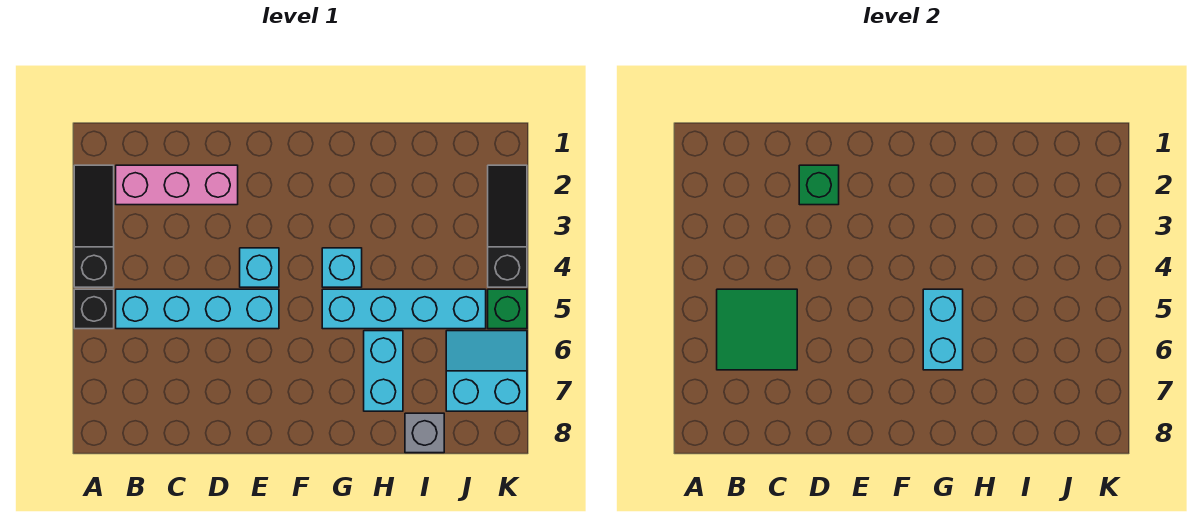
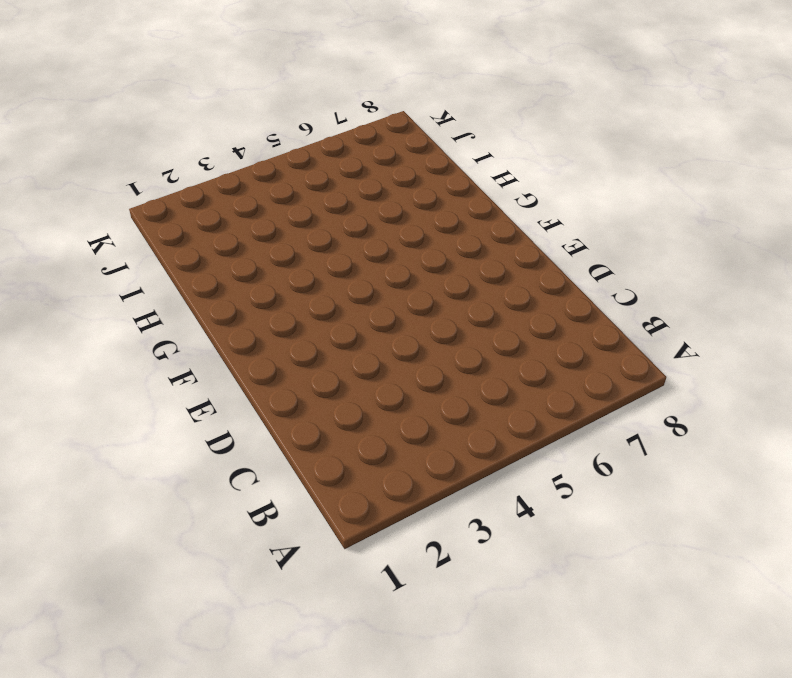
none -> black 1x3 slope [74,165,114,287]
none -> black 1x1 brick [74,289,114,329]
none -> pink 1x3 brick [116,165,238,205]

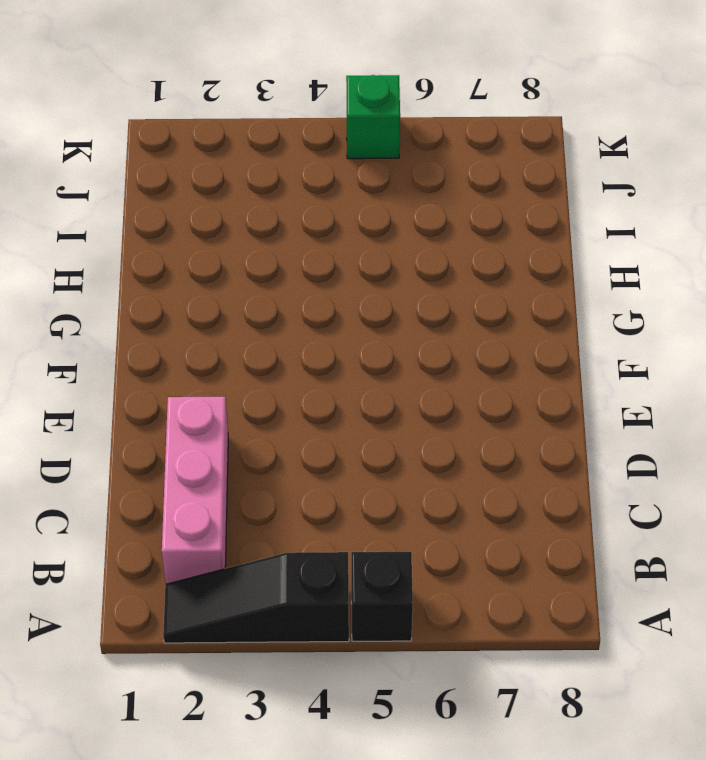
none -> cyan 1x4 brick [116,289,279,329]
none -> cyan 1x1 brick [240,248,279,287]
none -> cyan 1x1 brick [322,248,362,287]

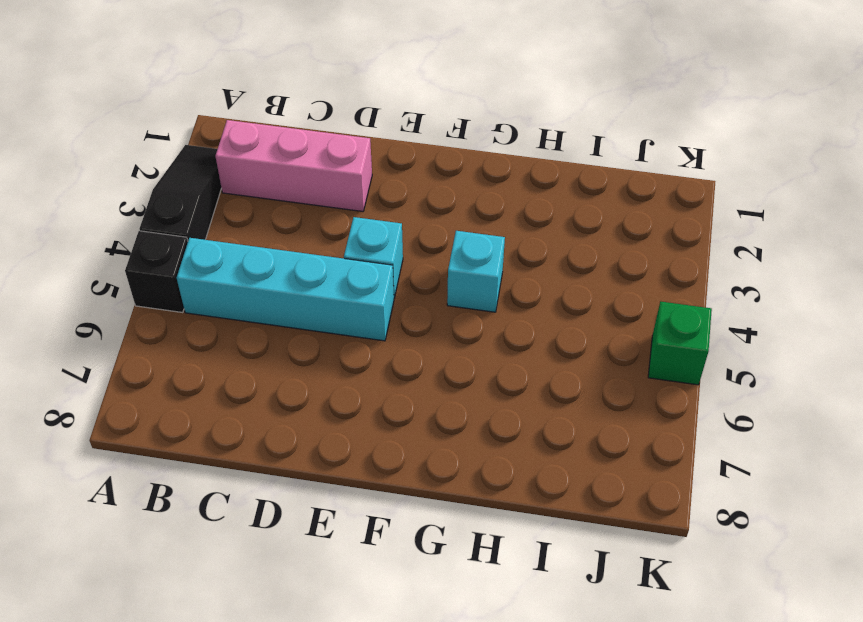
none -> cyan 1x4 brick [322,289,486,329]
none -> cyan 1x2 brick [364,331,403,411]
none -> grey 1x1 brick [405,413,444,453]

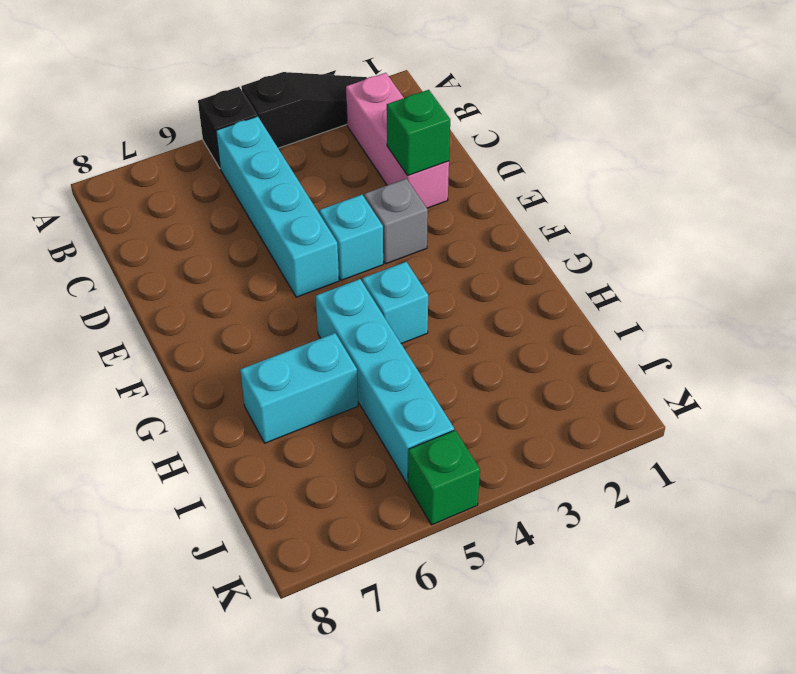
grey 1x1 brick [364,179,428,264] -> grey 1x1 brick moved to [405,413,444,453]
none -> cyan 2x2 slope [446,331,527,411]
none -> black 1x3 slope [488,165,527,287]
none -> green 2x2 tile [717,289,797,370]

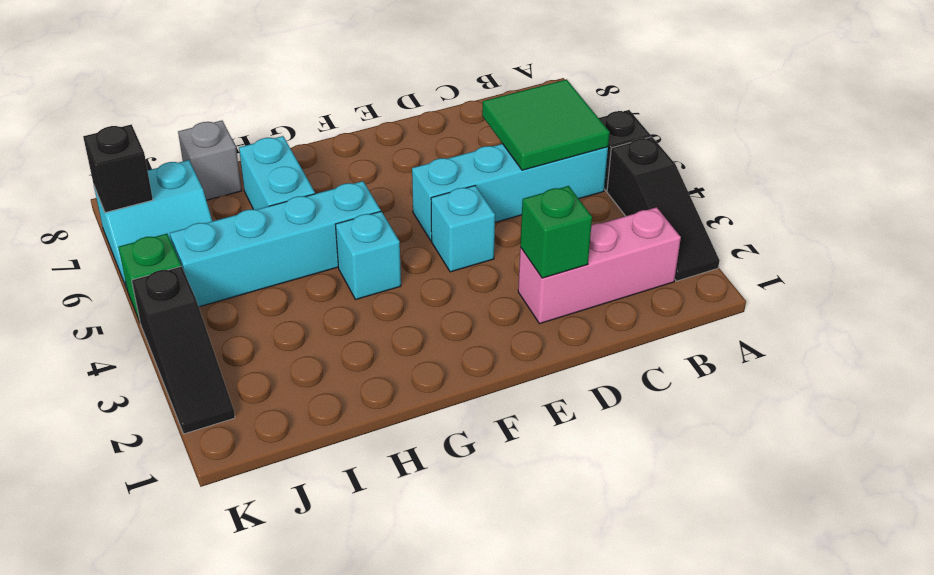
black 1x1 brick [83,125,153,213] -> none
none -> cyan 1x2 brick [923,289,963,370]

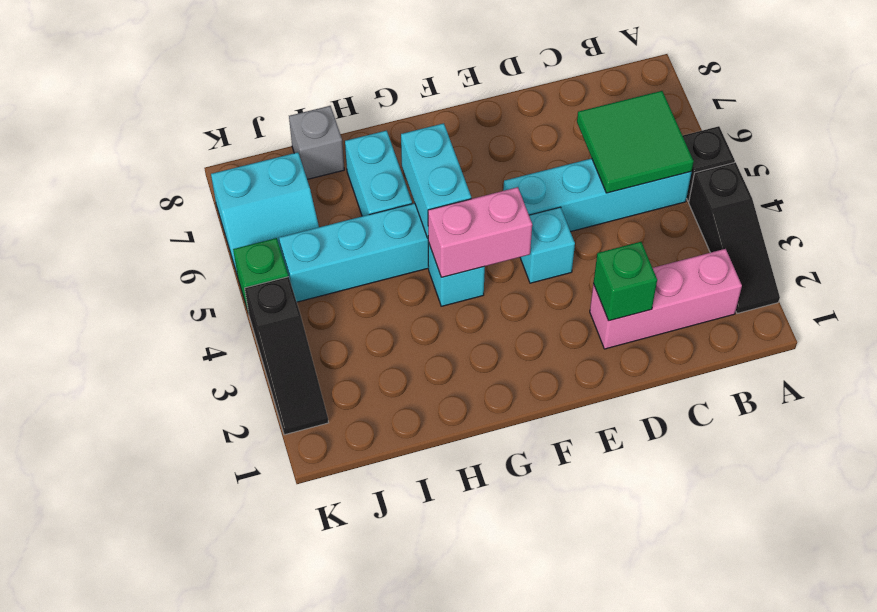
pink 1x2 brick [428,187,532,277] -> none

